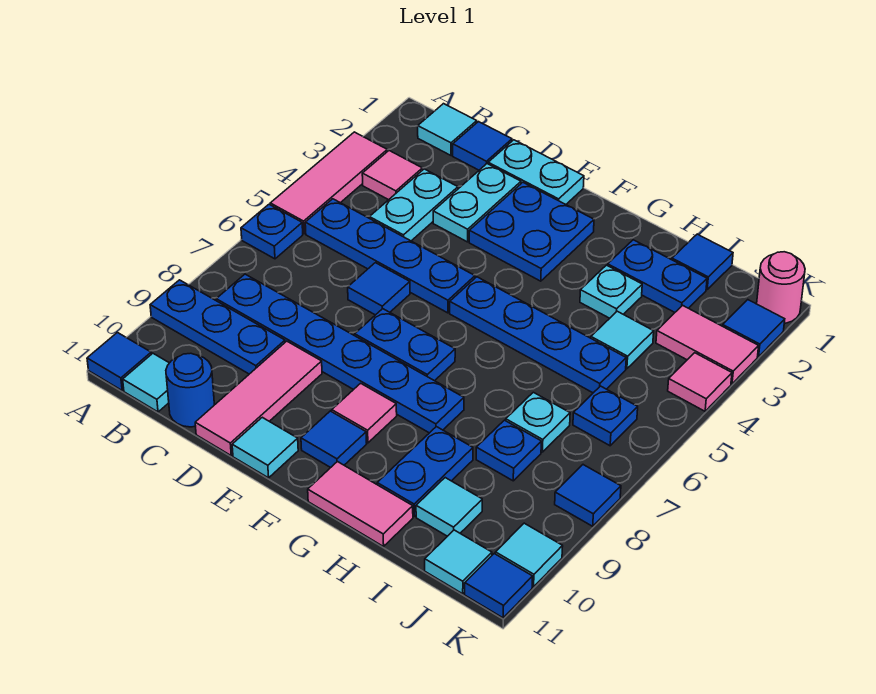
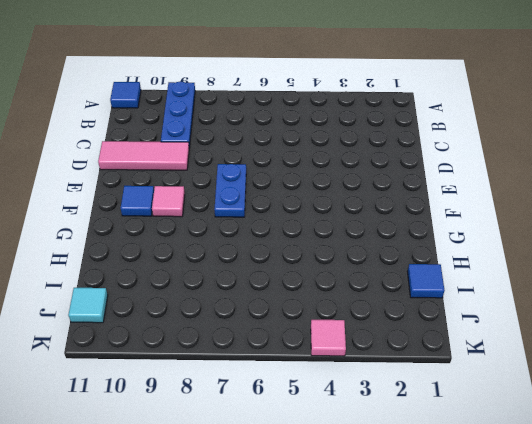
none -> pink 1x3 tile [270,132,387,234]
none -> blue 1x1 plate [241,204,303,259]
none -> cyan 1x1 tile [418,104,477,155]
none -> pink 1x1 tile [362,151,422,200]

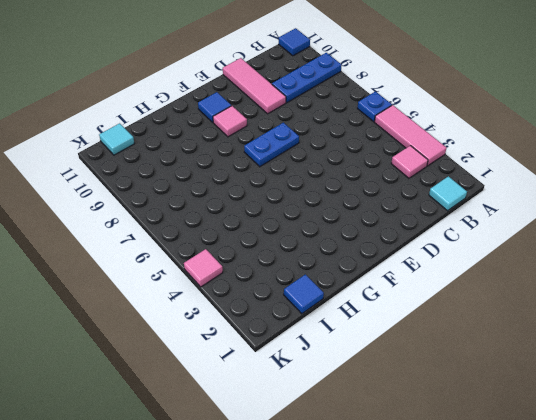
none -> blue 1x4 plate [305,199,475,313]
none -> blue 1x6 plate [216,274,464,433]
none -> cyan 1x1 tile [123,353,169,412]
none -> blue 1x1 tile [453,122,512,170]

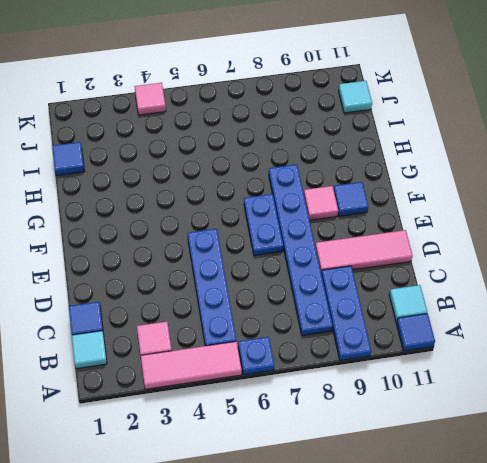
none -> cyan 1x2 plate [369,169,458,241]
none -> blue 1x1 round brick [166,353,214,427]
none -> cyan 1x2 plate [488,140,584,204]
none -> cyan 1x2 plate [433,164,521,242]

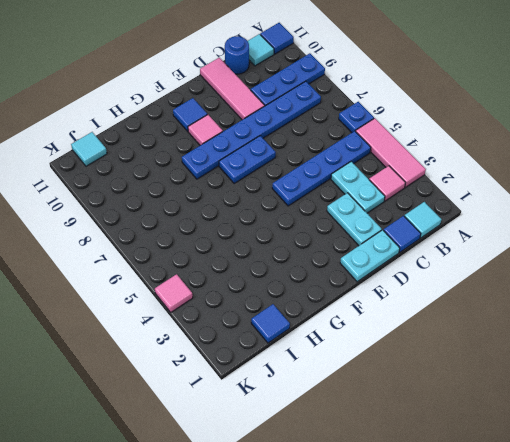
none -> blue 1x1 tile [348,263,410,315]
none -> blue 2x2 plate [469,182,594,281]
none -> cyan 1x1 tile [232,417,298,478]
none -> blue 1x4 plate [450,277,626,393]

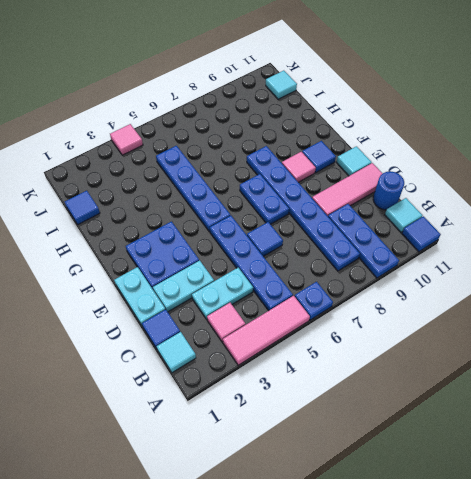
none -> pink 1x2 tile [308,462,413,546]
none -> blue 1x2 plate [608,240,707,312]
none -> cyan 1x1 plate [580,265,642,318]
none -> blue 1x2 plate [377,427,473,516]

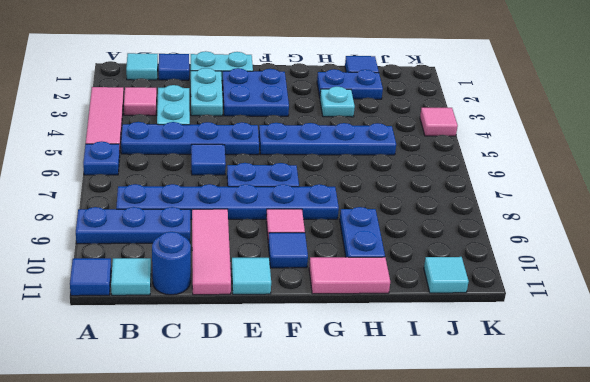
none -> cyan 1x1 tile [591,311,654,369]
none -> cyan 1x1 plate [506,392,570,452]
none -> blue 1x1 plate [476,420,541,481]
none -> cyan 1x1 tile [416,478,482,536]

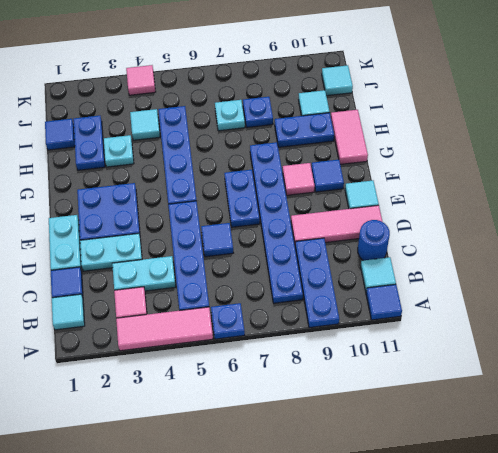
none -> pink 1x2 tile [656,305,759,384]
none -> blue 1x1 plate [573,386,638,446]
none -> pink 1x1 round brick [757,252,805,323]
none -> blue 1x1 tile [722,300,785,357]

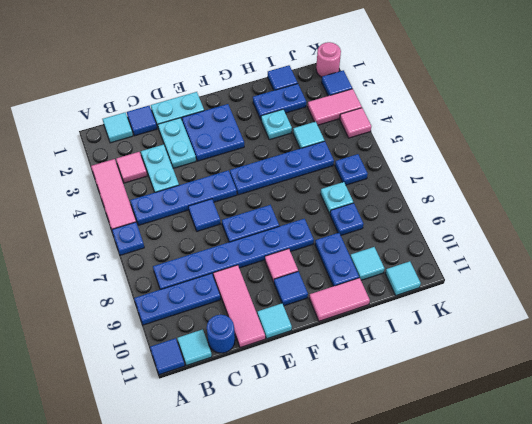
none -> blue 1x1 tile [555,465,621,526]
none -> cyan 1x1 tile [495,523,563,587]
none -> blue 1x1 tile [465,554,533,618]

